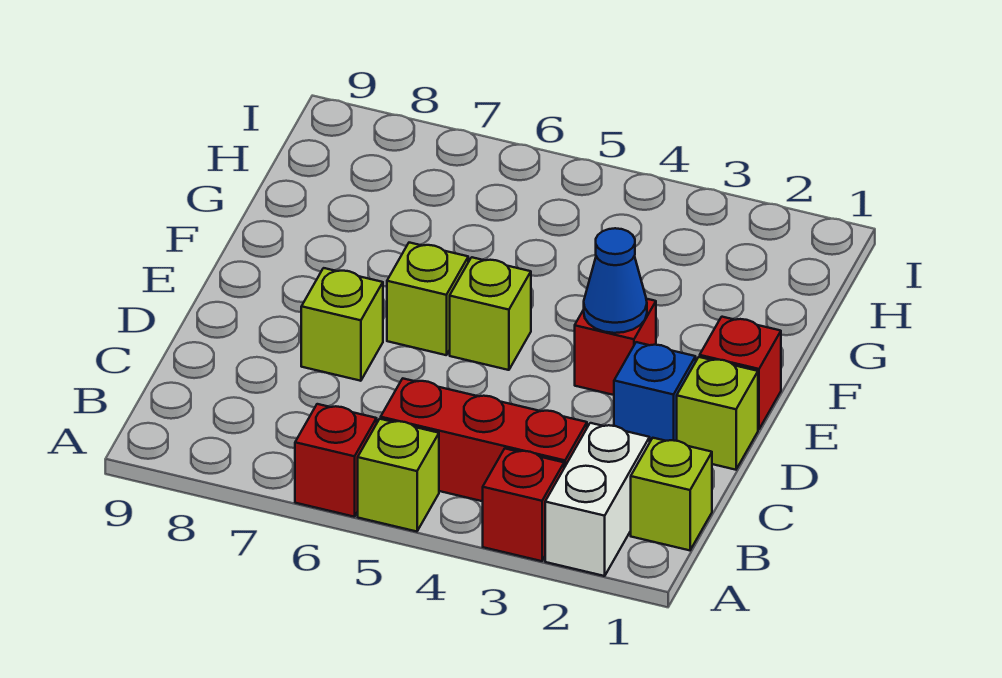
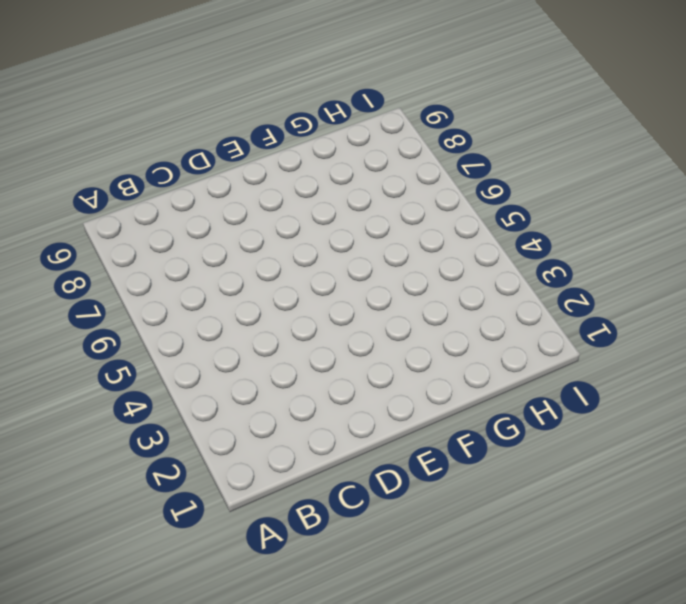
none -> white 1x2 brick [545,423,650,576]
none -> red 1x1 brick [483,449,564,561]
none -> lime 1x1 brick [358,419,439,532]

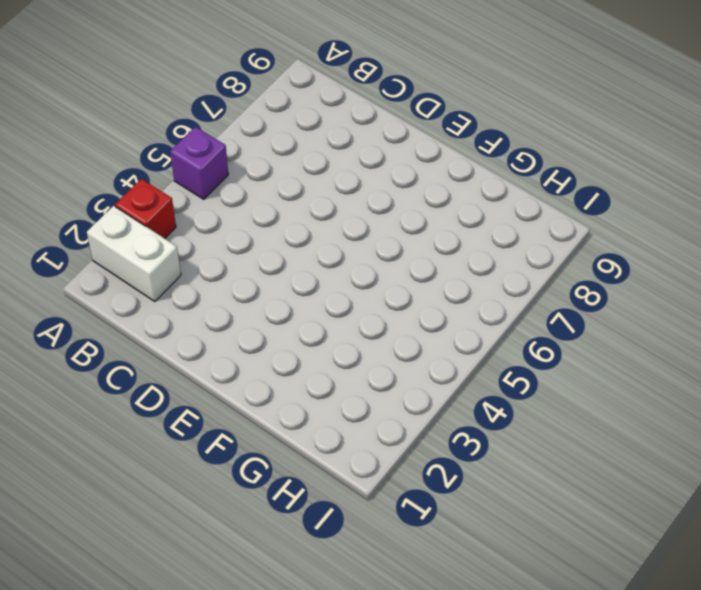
purple 1x1 brick [170,127,228,199] -> lime 1x1 brick [358,419,439,532]
none -> red 1x1 brick [295,404,377,517]
none -> lime 1x1 brick [631,438,712,550]
none -> red 1x3 brick [381,379,587,501]

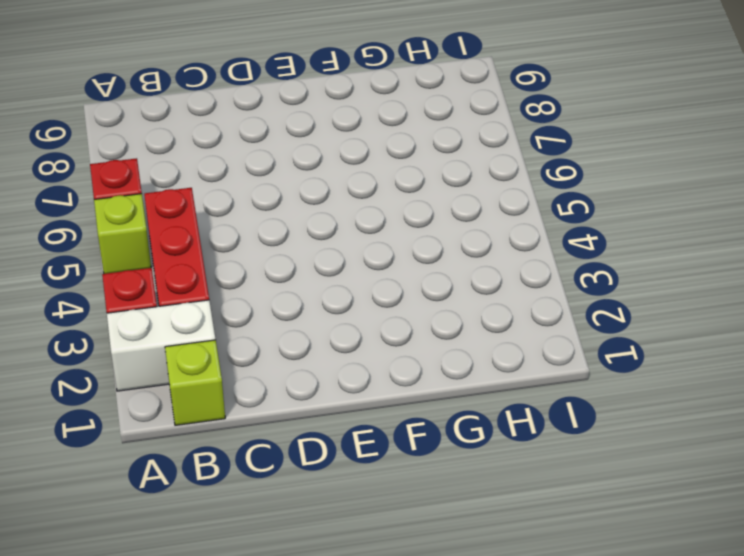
none -> lime 1x1 brick [677,357,758,470]
none -> blue 1x1 brick [614,342,696,441]
none -> lime 1x1 brick [301,268,383,381]

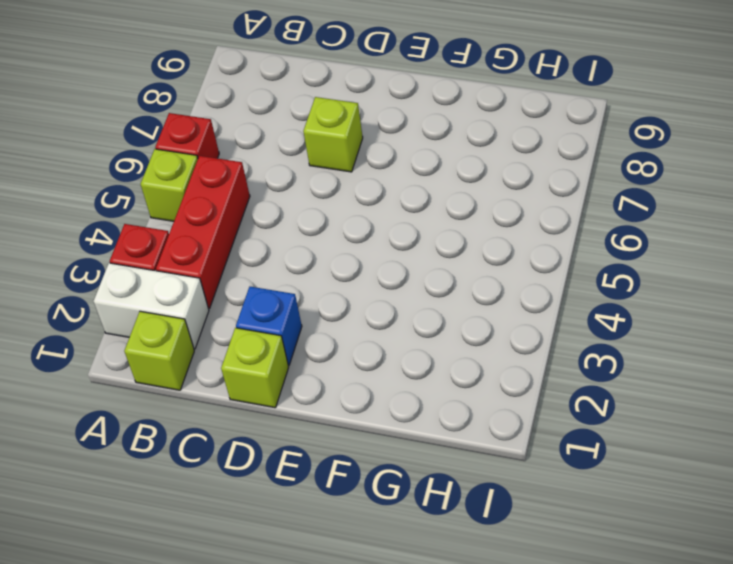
none -> red 1x1 brick [700,317,781,429]
none -> red 1x1 brick [575,299,656,395]
none -> lime 1x1 brick [450,257,531,370]

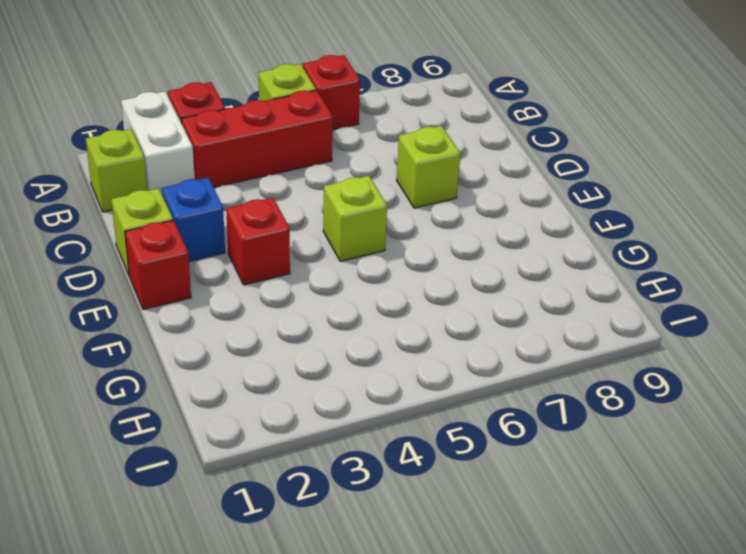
none -> lime 1x1 brick [387,243,468,355]
none -> blue 1x1 cone [584,228,647,333]

